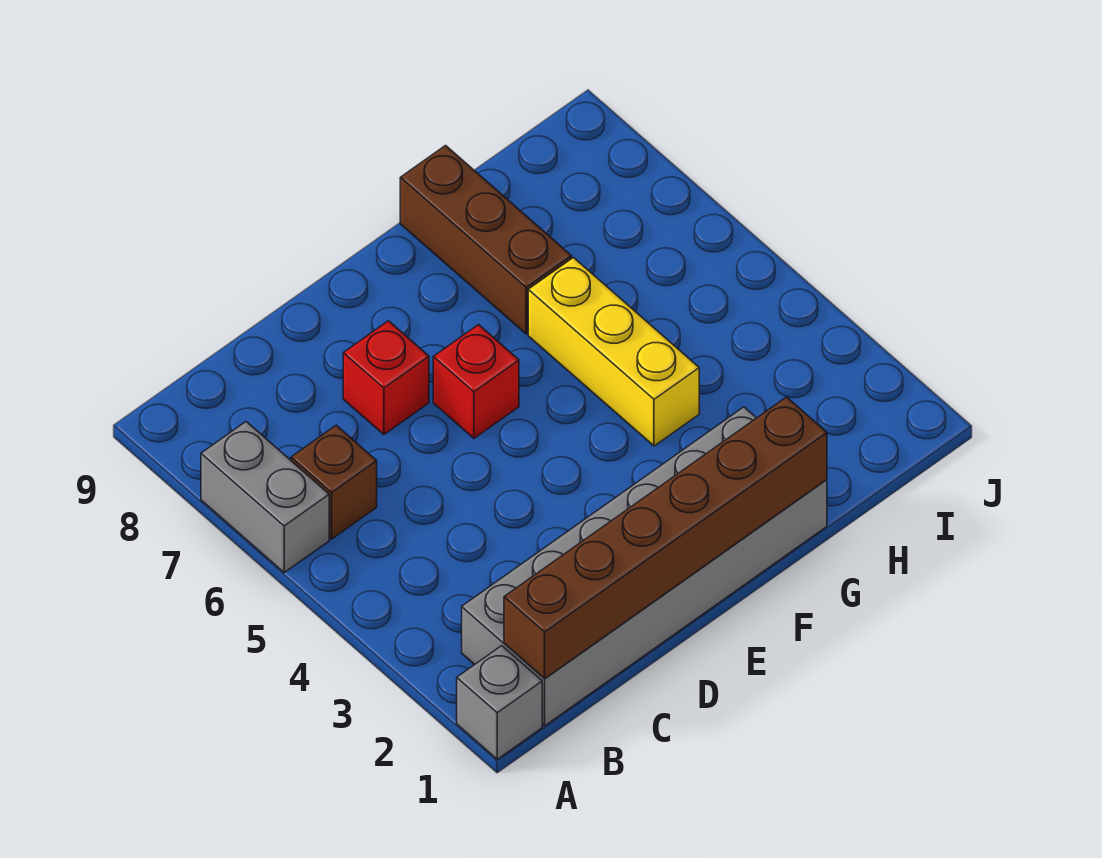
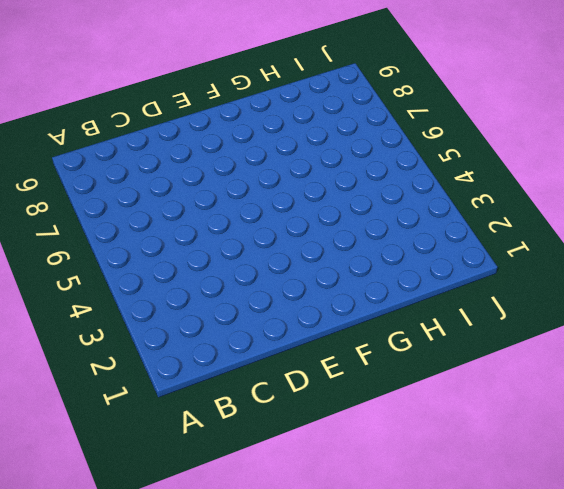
none -> grey 1x1 brick [457,646,542,759]
none -> grey 1x2 brick [201,422,329,573]

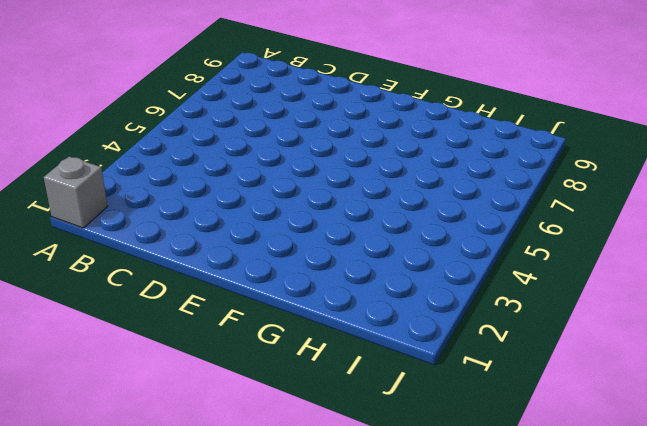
none -> grey 1x2 brick [201,422,329,573]
none -> grey 2x6 brick [462,407,827,726]

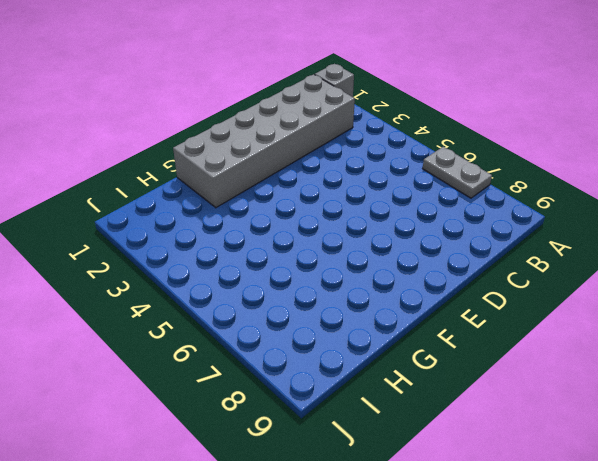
grey 1x2 plate [423,147,492,198] -> grey 1x2 brick [201,422,329,573]
none -> brown 1x1 brick [291,425,377,539]
none -> red 1x1 brick [343,321,429,435]

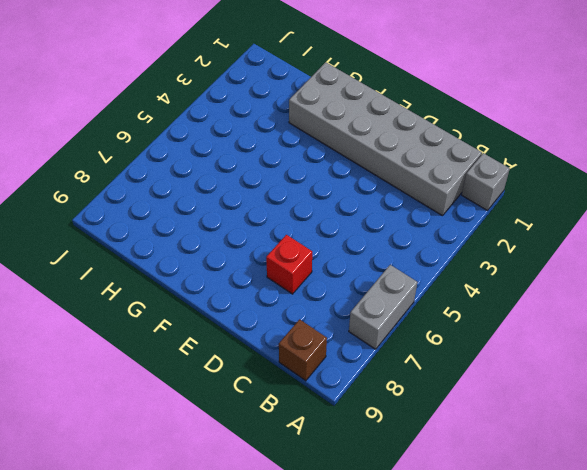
brown 1x1 brick [279,319,327,381] -> brown 1x1 brick moved to [291,425,377,539]
none -> red 1x1 brick [433,325,519,438]
none -> yellow 1x3 brick [528,258,699,446]

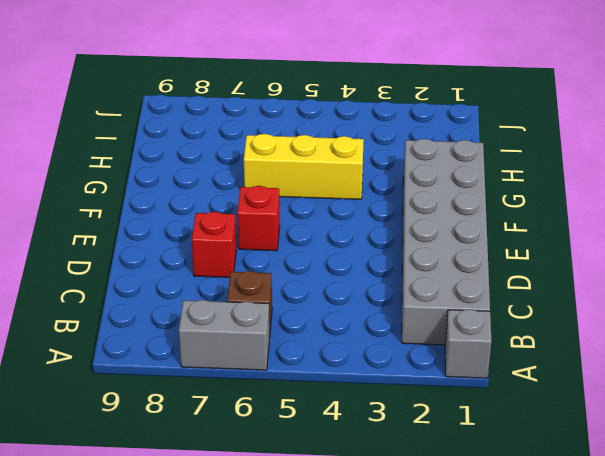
none -> brown 1x3 brick [400,146,571,334]
none -> brown 1x6 brick [504,397,827,678]

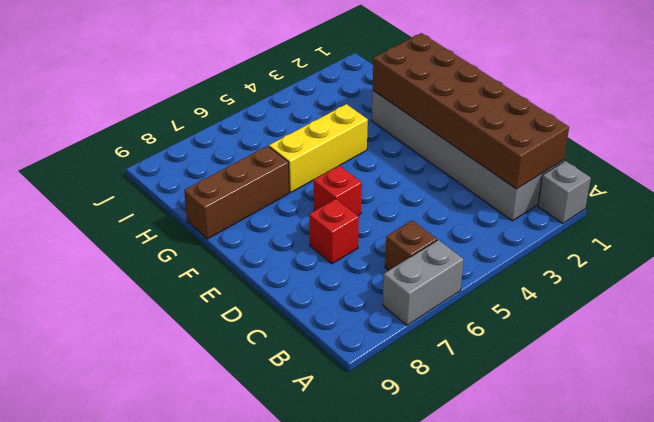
brown 2x6 brick [373,33,569,189] -> brown 1x6 brick [504,397,827,678]

